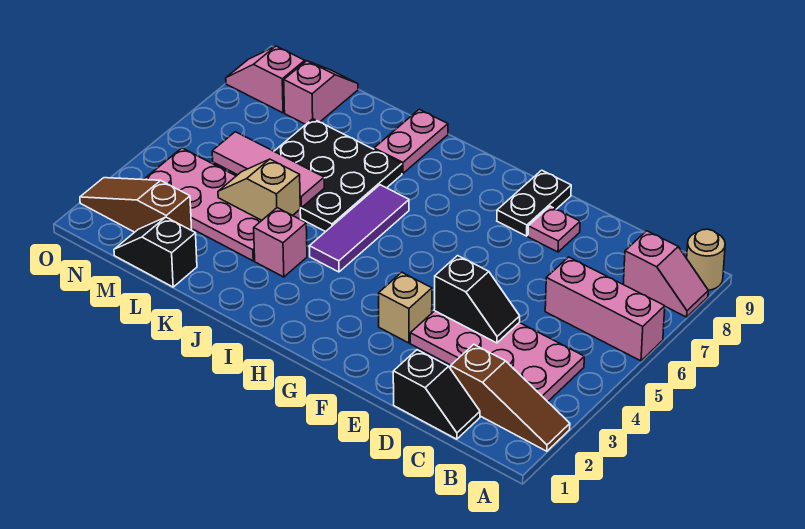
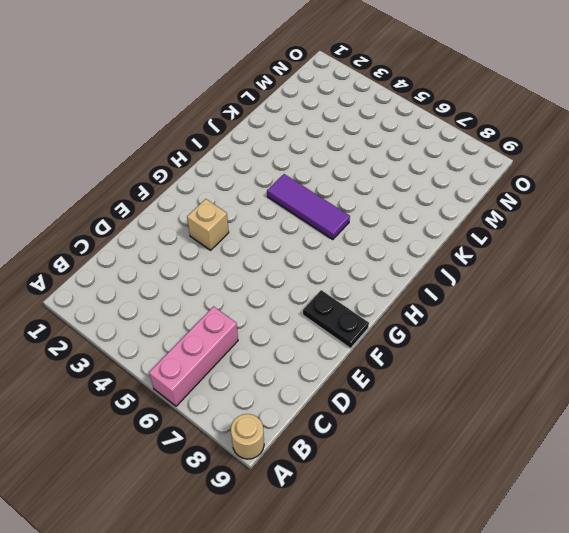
none -> brown 1x3 slope [451,344,570,451]
none -> pink 1x2 slope [623,231,708,317]
none -> pink 2x4 plate [410,311,584,402]

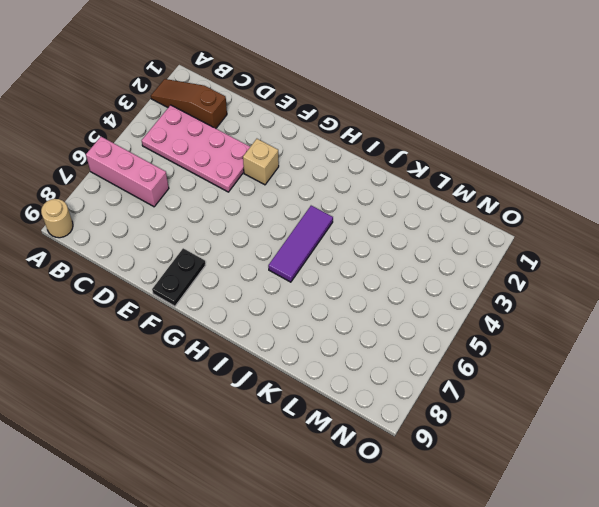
none -> pink 1x2 slope [623,231,708,317]
none -> black 1x2 slope [393,350,480,439]
none -> pink 1x1 plate [528,206,580,252]

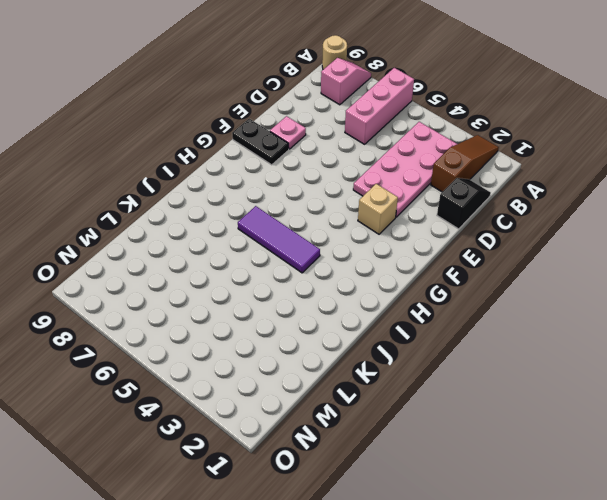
none -> pink 1x1 brick [254,208,307,277]
none -> black 3x3 plate [274,119,402,232]
none -> pink 1x2 plate [374,109,448,173]

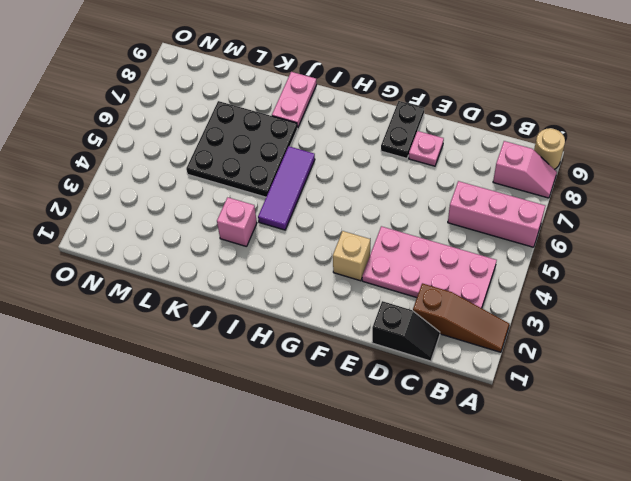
none -> pink 2x4 plate [144,148,301,261]
none -> black 1x2 slope [114,217,197,287]
none -> brown 1x3 slope [80,178,192,232]

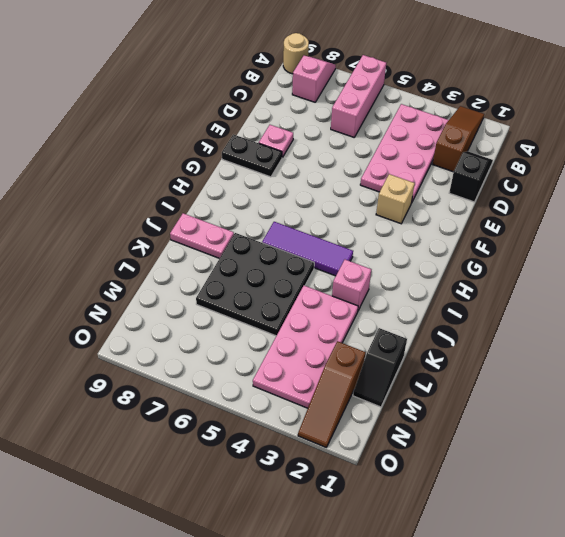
none -> pink 1x2 slope [284,61,358,125]
none -> pink 1x2 slope [226,46,305,113]
none -> black 1x2 slope [434,256,520,343]

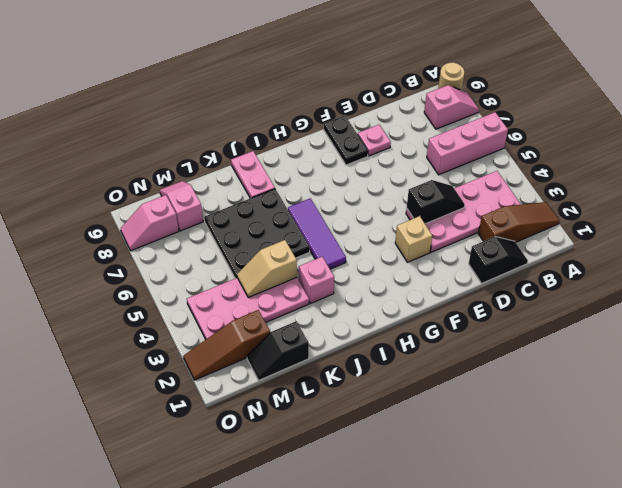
none -> pink 1x3 tile [212,132,324,208]

